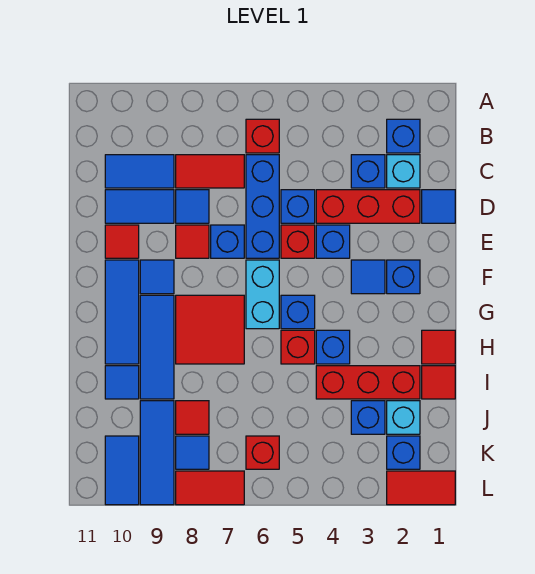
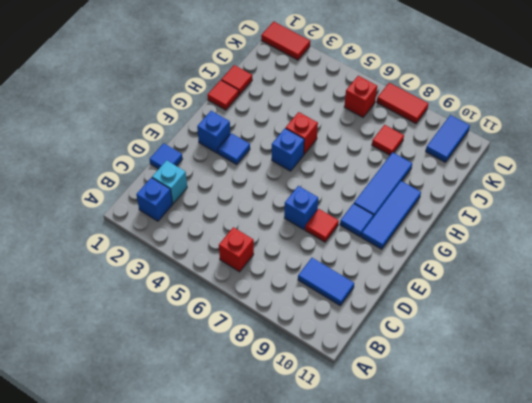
none -> blue 1x1 brick [351,155,385,188]
none -> blue 1x3 brick [246,155,279,258]
none -> red 1x2 tile [176,155,244,188]
none -> red 1x3 brick [316,190,420,223]

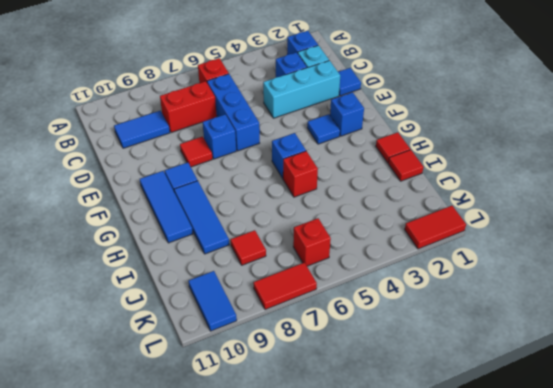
red 1x2 brick [160,81,217,133] -> red 1x2 tile [176,155,244,188]
cyan 1x3 brick [263,61,340,118] -> red 1x3 brick [316,190,420,223]
none -> blue 1x1 brick [281,190,315,223]
none -> blue 1x1 tile [176,190,209,223]
none -> blue 1x2 tile [105,190,174,223]
none -> blue 1x1 brick [316,225,350,258]

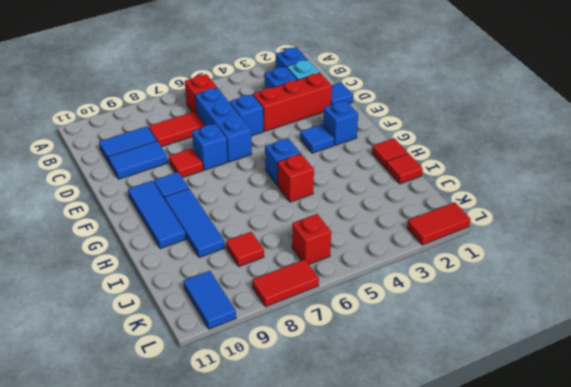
none -> blue 1x1 tile [176,190,209,223]
none -> blue 1x1 brick [316,225,350,258]
none -> red 1x1 brick [281,225,315,258]
none -> red 1x1 tile [105,225,139,258]

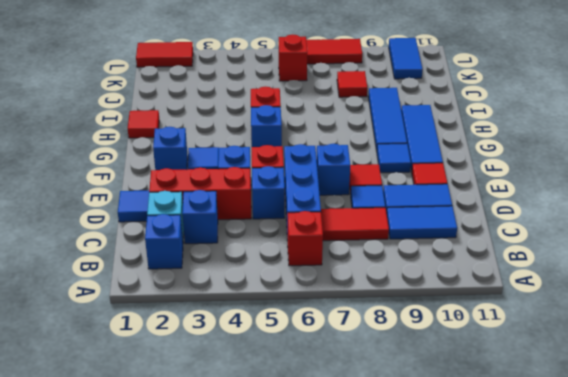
none -> cyan 1x2 brick [246,260,279,329]
none -> red 2x2 tile [176,295,244,364]
none -> blue 1x1 brick [316,330,350,364]
none -> red 1x1 tile [422,366,455,399]

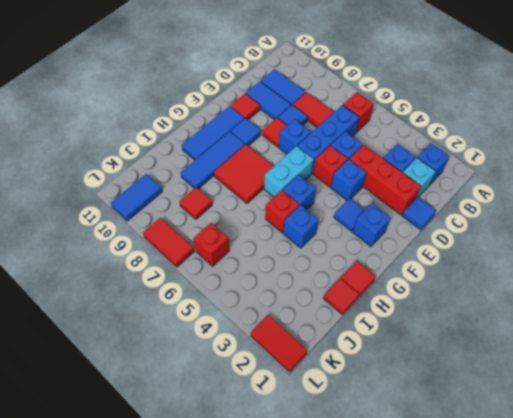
none -> red 1x3 brick [316,366,420,399]
none -> blue 1x1 tile [105,366,139,399]
none -> cyan 1x1 brick [387,401,420,434]
none -> blue 1x1 brick [351,401,385,434]

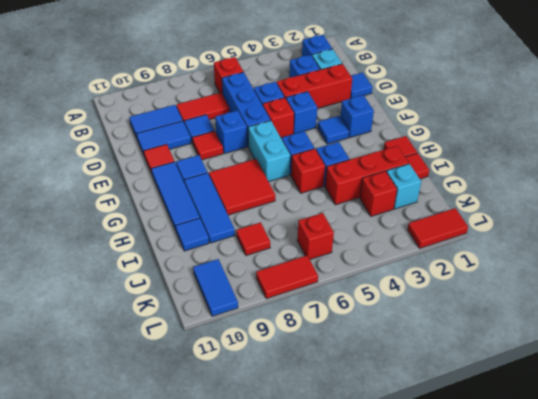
red 1x1 brick [360,171,397,216] -> blue 1x1 brick [351,401,385,434]
none -> blue 1x3 tile [140,401,174,505]
none -> blue 1x1 brick [387,436,420,469]
none -> blue 1x1 tile [176,436,209,469]

